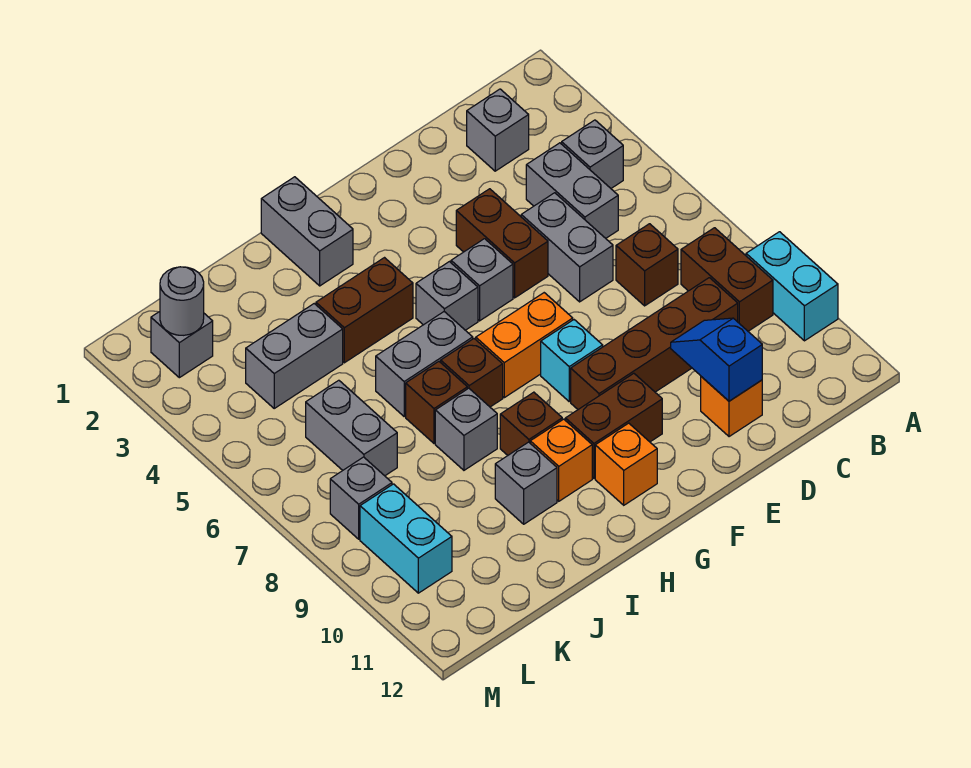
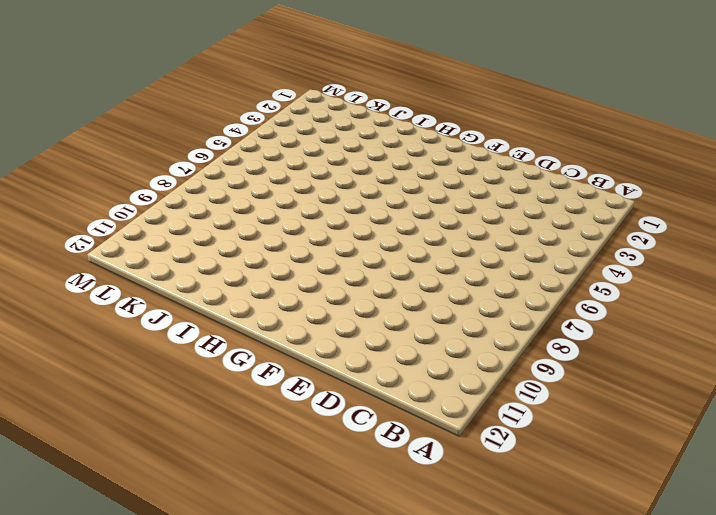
none -> cyan 1x2 brick [746,232,838,341]
none -> grey 1x1 brick [562,120,623,188]
none -> brown 1x2 brick [681,228,773,331]
none -> grey 1x1 brick [467,89,529,171]

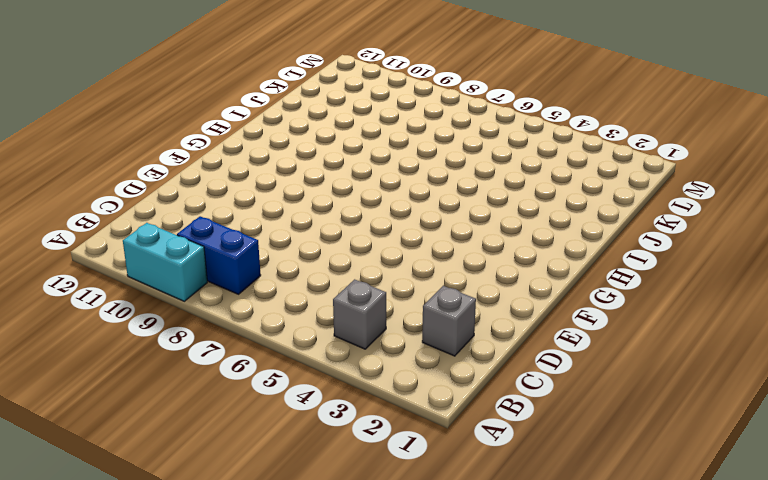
blue 1x2 brick [177,216,261,294] -> brown 1x2 brick [681,228,773,331]
none -> grey 1x2 brick [526,143,618,238]
none -> brown 1x1 brick [616,224,678,306]
none -> brown 1x4 brick [571,278,738,409]
none -> grey 1x2 brick [521,193,613,302]

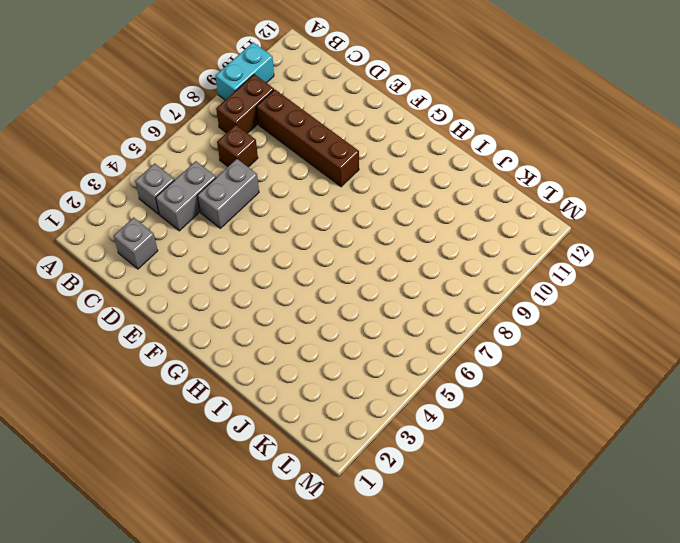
none -> orange 1x1 brick [701,377,762,437]
none -> brown 1x2 brick [456,189,548,298]
none -> grey 1x1 brick [451,239,513,321]
none -> orange 1x2 brick [476,293,573,398]

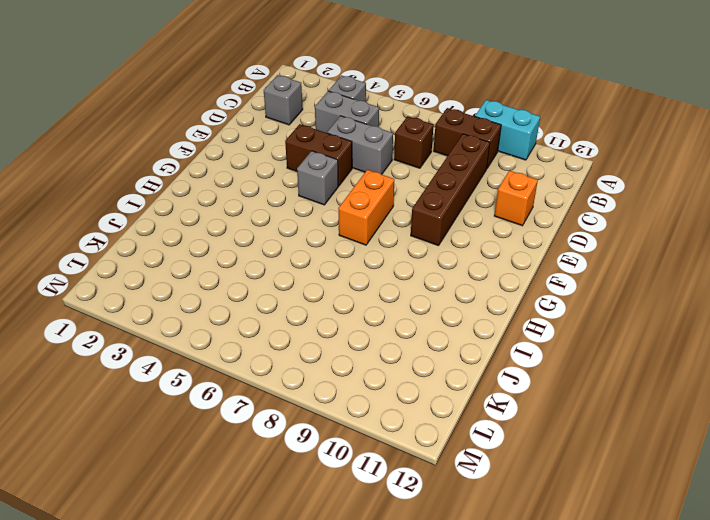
none -> cyan 1x1 brick [541,320,603,401]
none -> brown 1x2 brick [565,373,662,478]
none -> grey 1x1 brick [416,262,478,330]
none -> orange 1x1 brick [595,423,657,505]

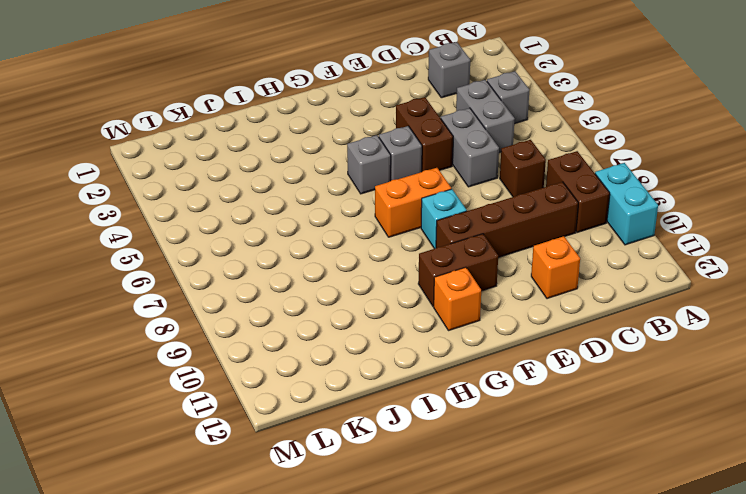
none -> grey 1x2 brick [261,177,353,286]
none -> brown 1x2 brick [316,258,413,363]
none -> grey 1x2 brick [376,312,473,416]
none -> brown 1x1 brick [441,339,503,407]

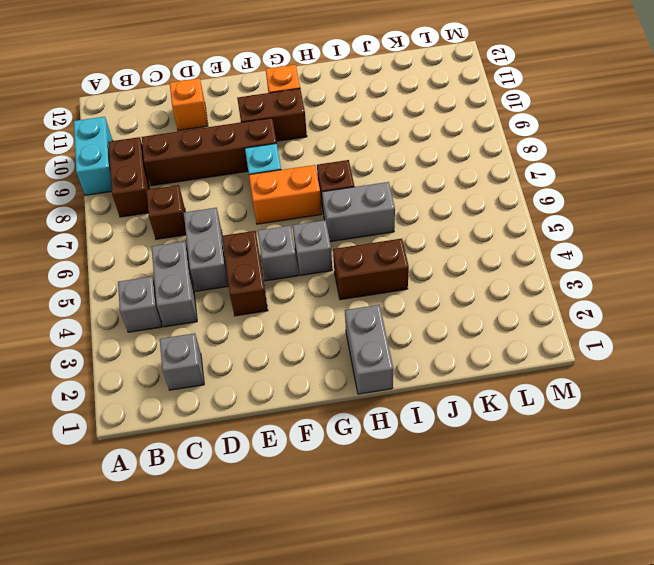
none -> brown 1x1 brick [500,392,562,455]
none -> orange 1x1 brick [530,419,592,501]
none -> brown 1x1 brick [406,362,467,443]
none -> grey 1x1 brick [435,388,497,470]

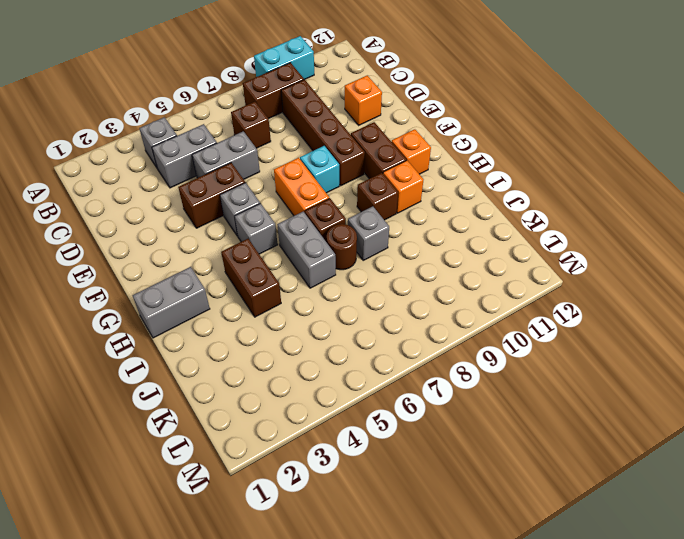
brown 1x1 round brick [327,224,357,270] -> brown 1x1 brick [406,362,467,443]
none -> grey 1x1 brick [467,89,529,171]
none -> grey 1x1 brick [495,442,557,524]
none -> grey 1x2 brick [246,304,343,408]
none -> grey 1x2 brick [306,380,397,476]

